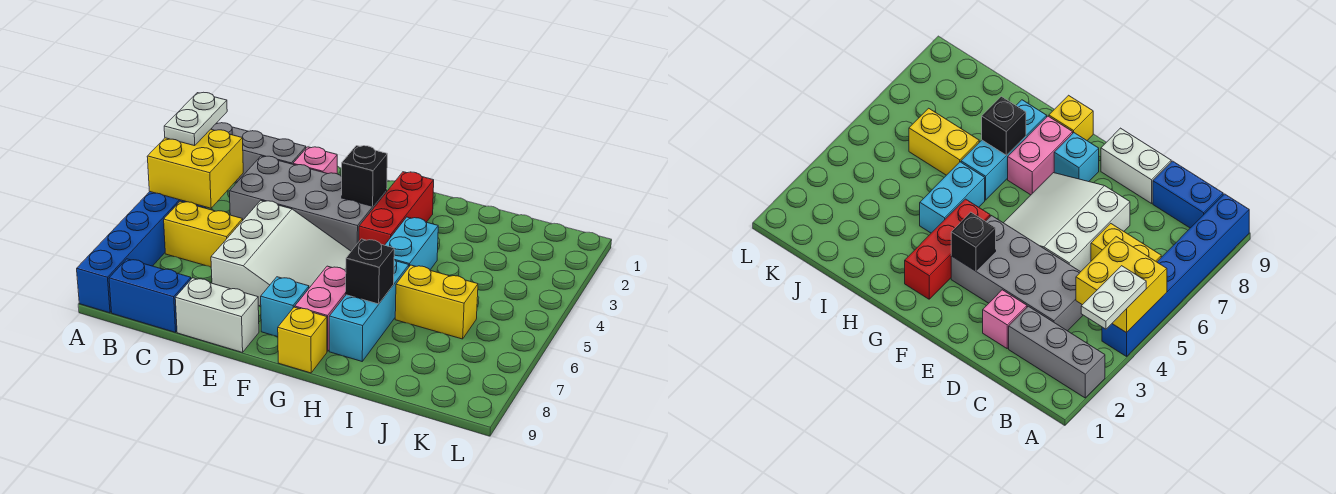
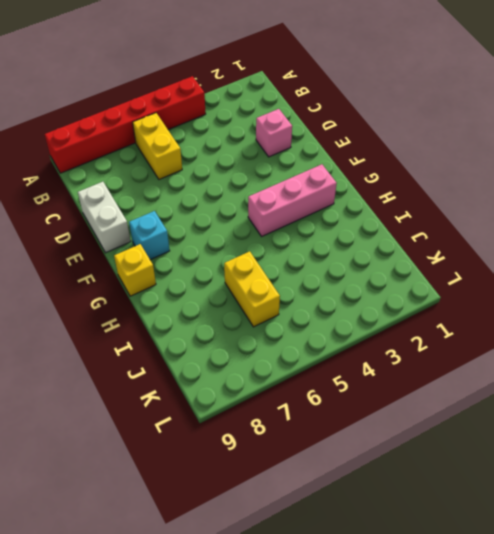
red 1x6 brick [45,76,206,173] -> blue 1x6 brick [77,192,206,313]
pink 1x3 brick [248,164,337,236] -> red 1x3 brick [359,172,434,245]
none -> grey 1x3 brick [211,123,306,182]
none -> blue 1x2 brick [109,259,191,332]
none -> grey 2x4 brick [229,156,387,251]

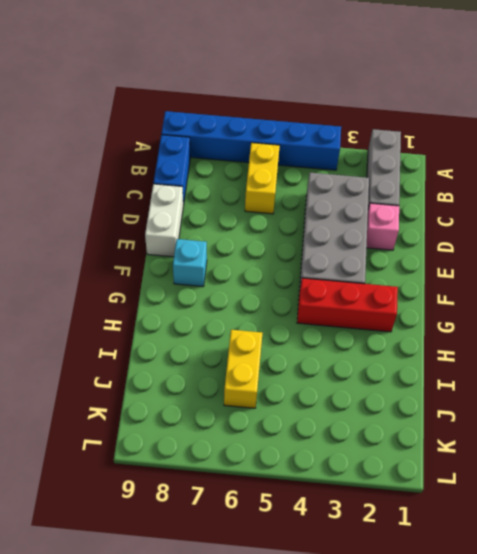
none -> white 3x3 slope [211,200,351,306]
none -> pink 1x2 brick [295,266,346,351]
none -> yellow 1x1 brick [278,307,327,373]

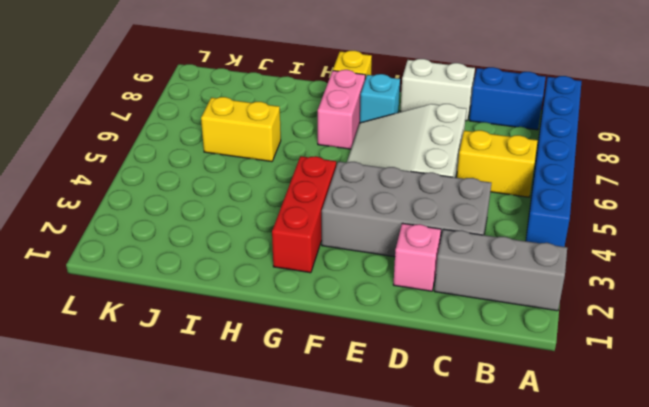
none -> cyan 1x2 brick [385,217,438,270]
none -> cyan 1x3 brick [329,259,409,361]
none -> yellow 2x2 brick [147,129,243,208]

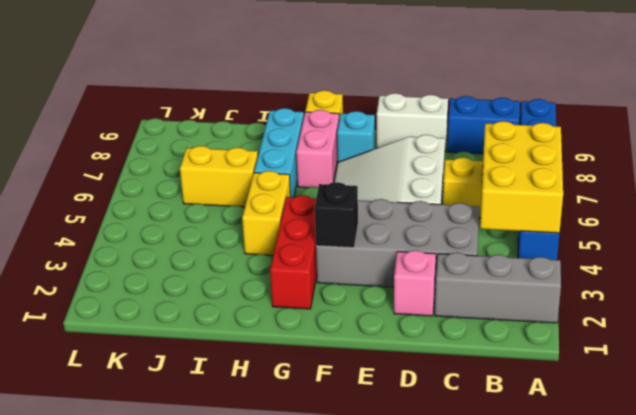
yellow 2x3 brick [480,121,563,233] -> yellow 2x2 brick [147,129,243,208]
yellow 1x2 brick [242,171,291,255] -> cyan 1x2 brick [385,217,438,270]
none -> black 1x1 brick [346,239,394,304]
none -> white 1x2 plate [164,92,227,146]

